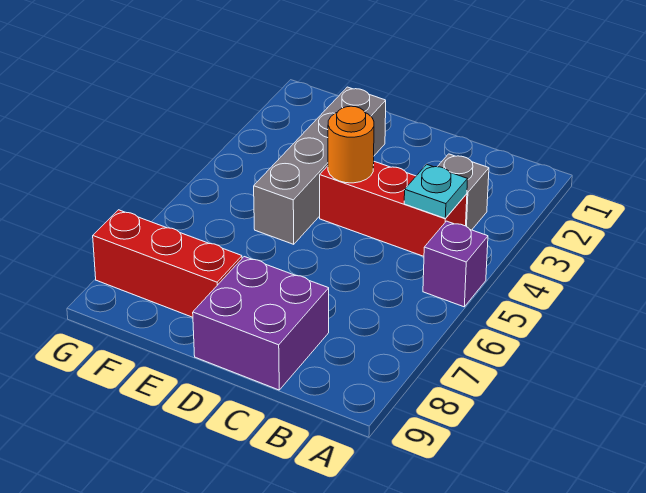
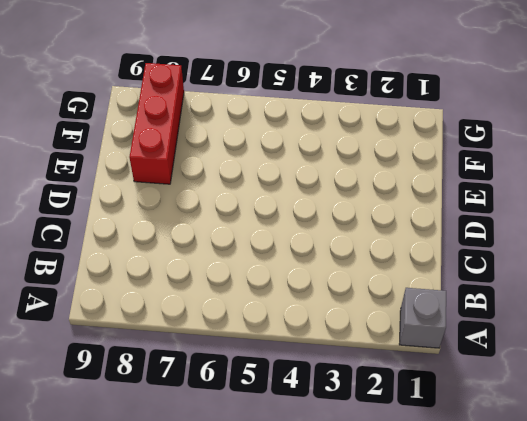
grey 1x1 brick [399,288,446,348] -> grey 1x1 brick moved to [437,154,489,230]
none -> purple 1x1 brick [423,221,488,307]
none -> red 1x3 brick [320,162,467,256]

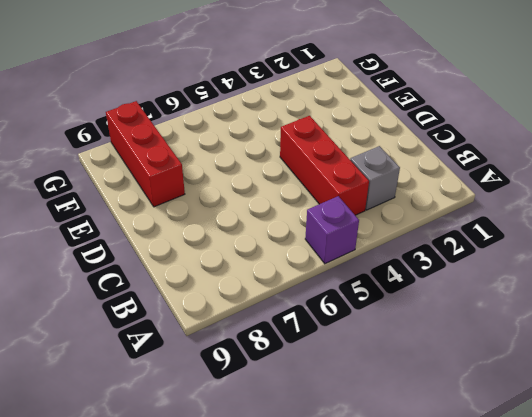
none -> purple 2x2 brick [193,257,329,390]
none -> grey 1x4 brick [254,87,386,244]

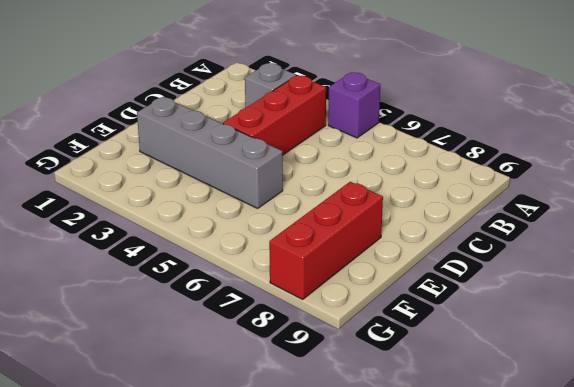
none -> purple 2x2 brick [193,257,329,390]
none -> cyan 1x1 plate [404,164,468,218]

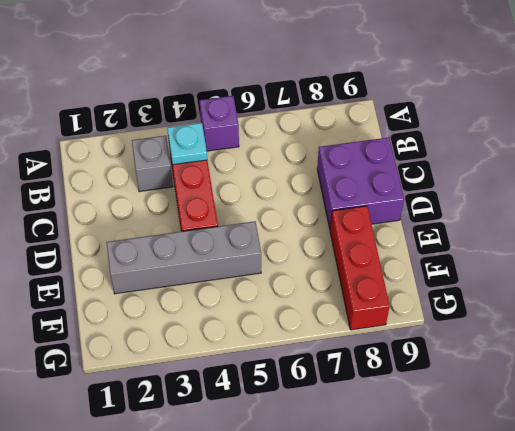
none -> orange 1x1 round brick [328,106,374,183]

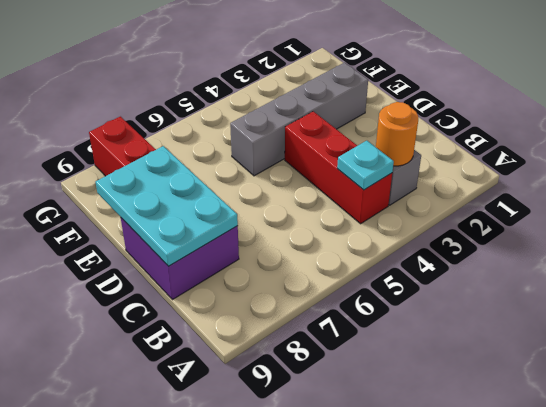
orange 1x1 round brick [375,102,418,166] -> orange 1x1 round brick moved to [328,106,374,183]
cyan 2x3 plate [96,146,238,266] -> none
none -> purple 1x1 brick [423,221,488,307]

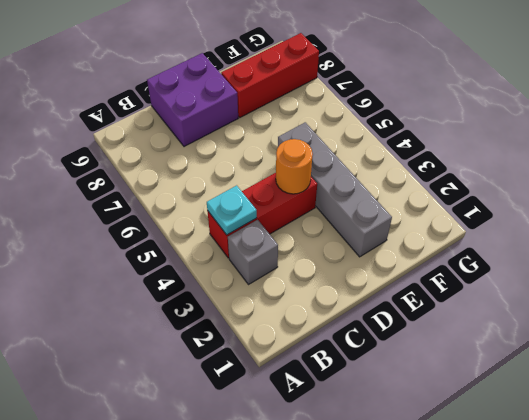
none -> purple 1x1 brick [423,221,488,307]

